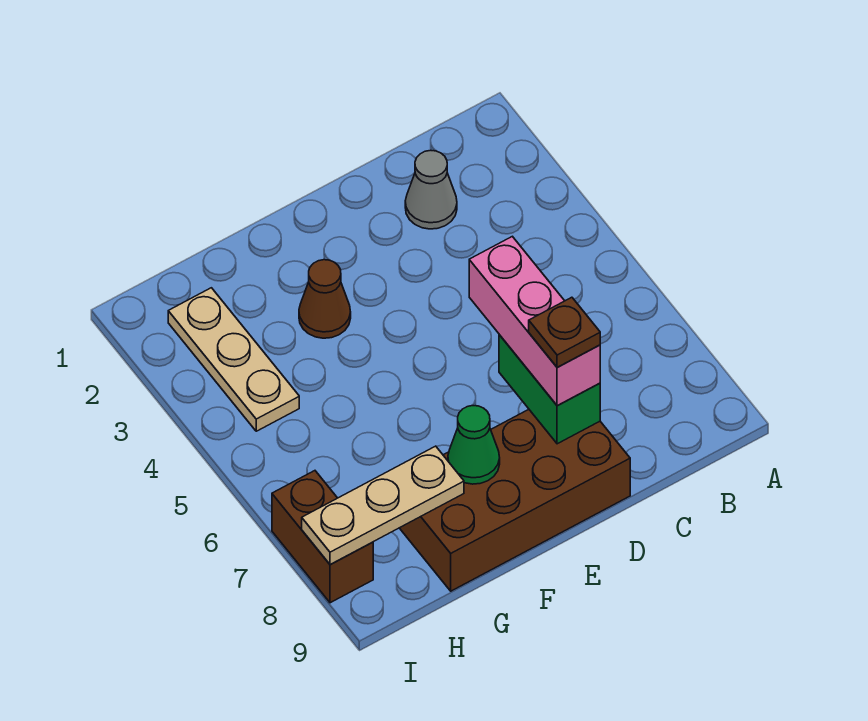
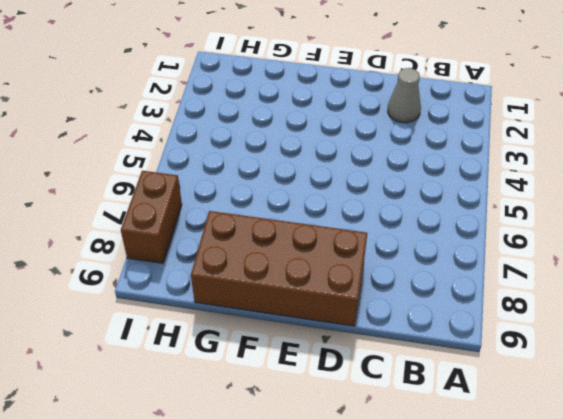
none -> brown 1x1 cone [299,260,351,338]
none -> tan 1x3 plate [168,288,299,431]

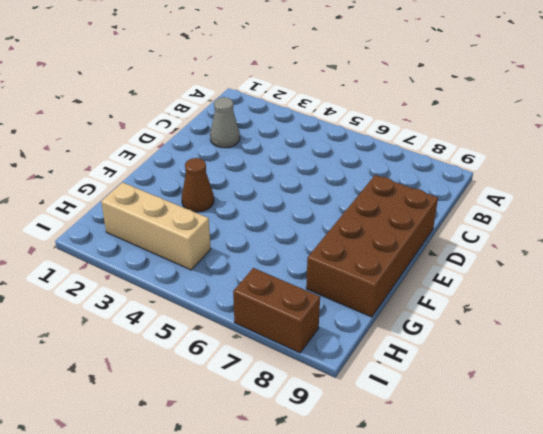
tan 1x3 brick [101,182,211,270] -> tan 1x3 plate [168,288,299,431]
none -> green 1x2 brick [499,335,600,444]
none -> green 1x1 cone [448,406,500,484]

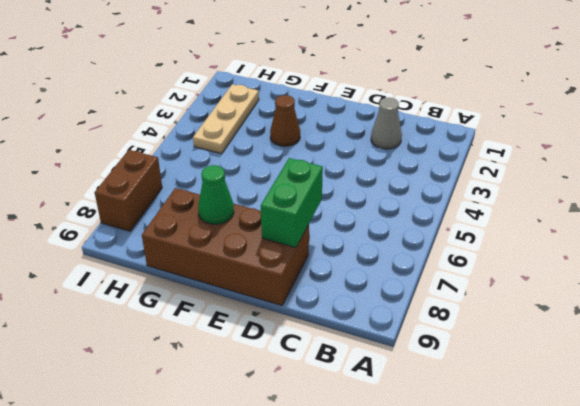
none -> tan 1x3 plate [302,446,464,564]
none -> pink 1x3 brick [469,236,600,406]

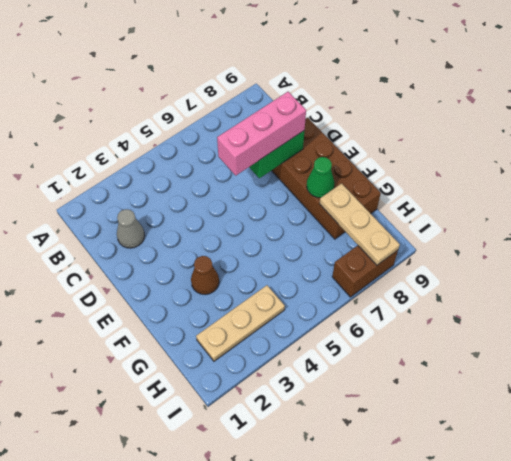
none -> brown 1x1 plate [529,297,600,368]

